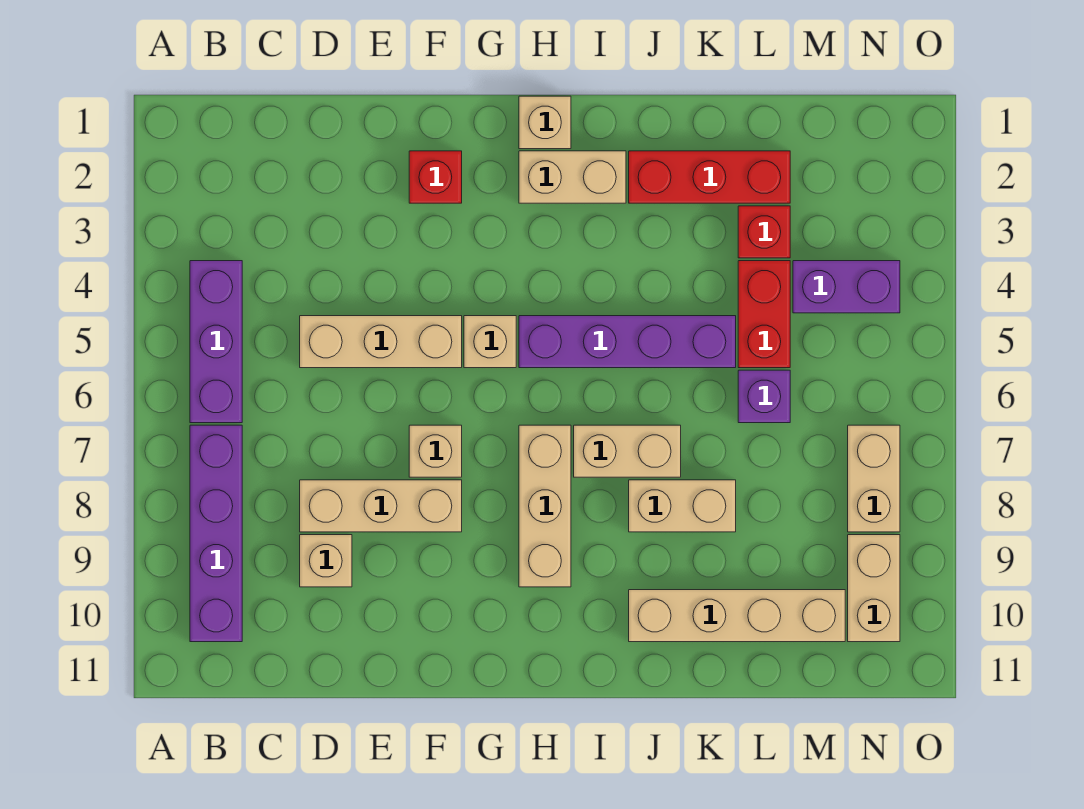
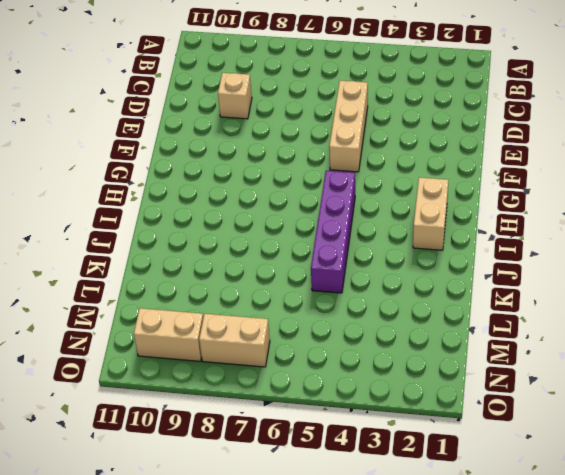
none -> purple 1x3 brick [190,261,242,423]
none -> purple 1x4 brick [190,425,242,642]
none -> tan 1x3 brick [300,480,462,532]

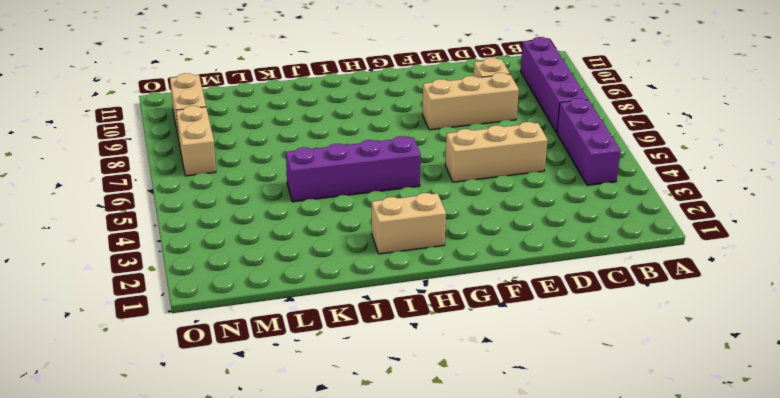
none -> red 1x1 brick [409,151,462,203]
none -> tan 1x1 brick [409,425,462,477]
none -> tan 1x1 brick [464,316,516,368]

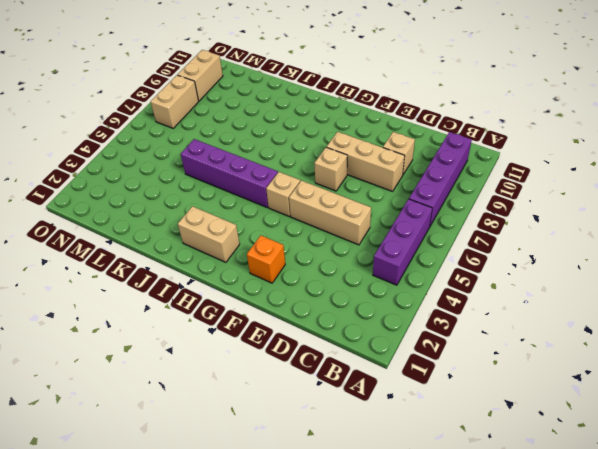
orange 1x1 brick [247,236,285,283] -> red 1x1 brick [409,151,462,203]
none -> tan 1x1 brick [519,96,571,149]
none -> tan 1x3 brick [519,425,571,587]
none -> tan 1x2 brick [574,425,681,477]

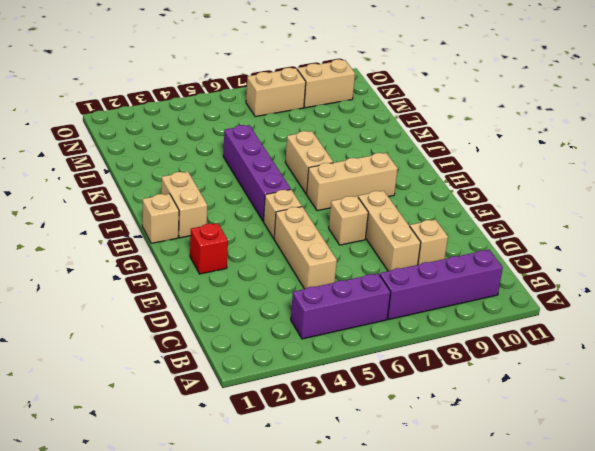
none -> red 1x3 brick [629,151,790,203]
none -> tan 1x2 brick [629,480,736,532]
none -> tan 1x4 brick [629,590,845,642]

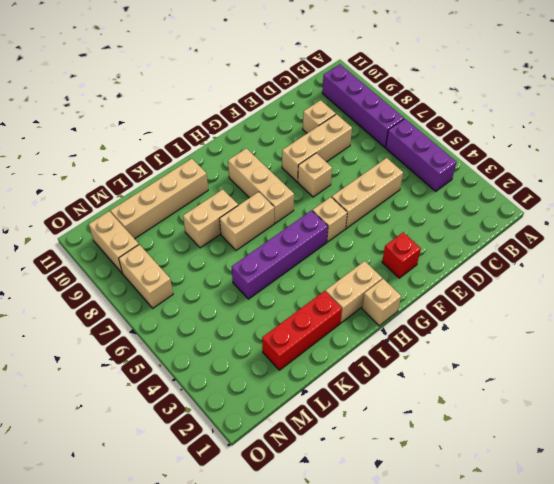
none -> red 1x1 brick [738,206,790,258]
none -> red 1x2 brick [738,261,790,368]
none -> purple 1x1 brick [738,370,790,423]

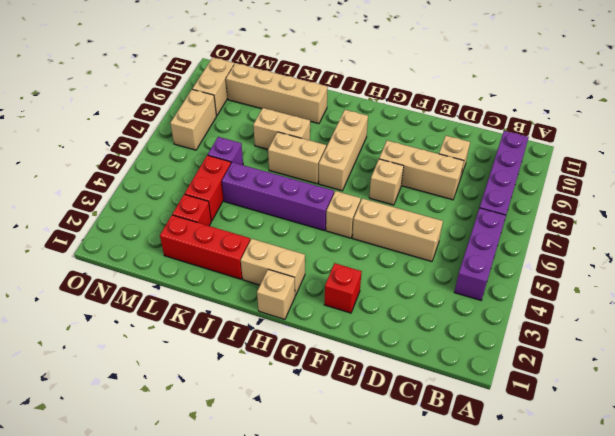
none -> purple 1x2 brick [793,261,900,313]

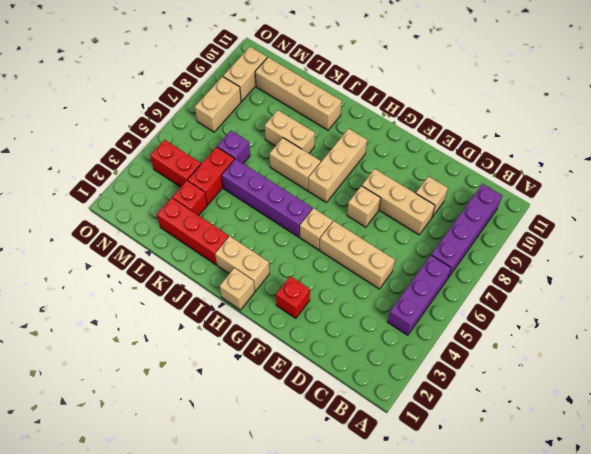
red 1x2 brick [150,140,201,187] -> purple 1x2 brick [793,261,900,313]

